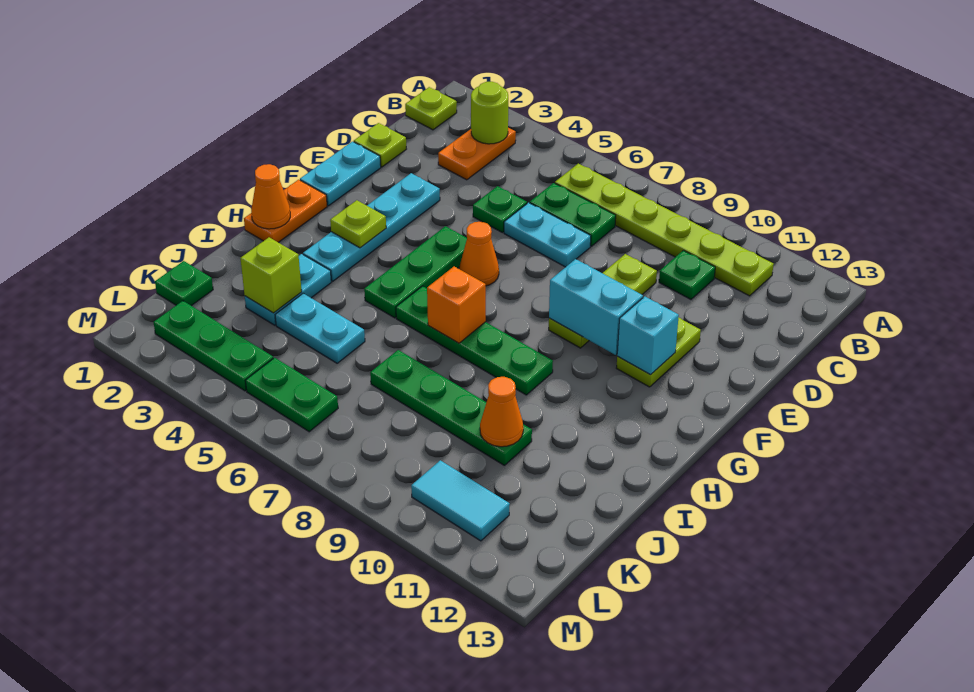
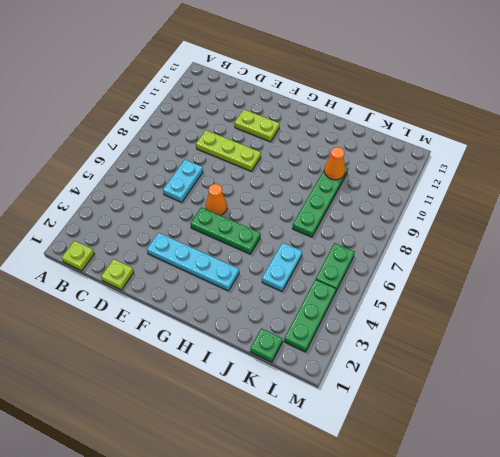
none -> orange 1x2 plate [438,128,516,180]
none -> lime 1x6 plate [555,164,774,296]
none -> green 1x2 plate [530,183,616,246]
none -> green 1x1 plate [659,250,715,299]

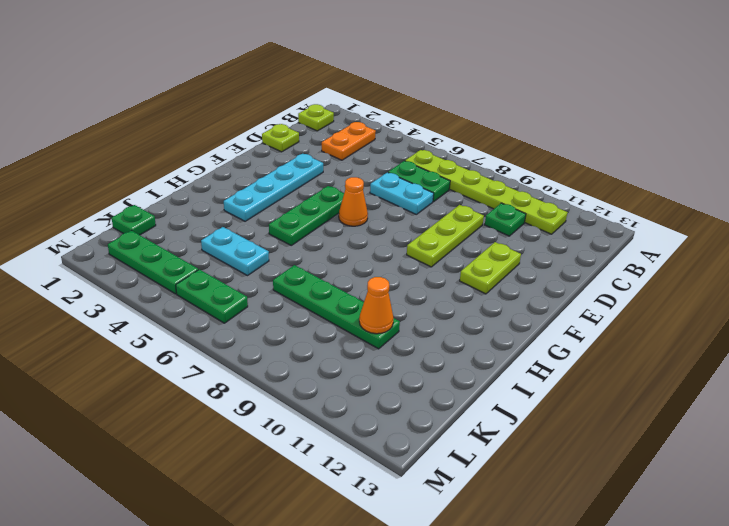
none -> green 1x1 plate [473,186,527,233]
none -> cyan 1x2 plate [300,142,381,206]
none -> orange 1x2 plate [244,180,327,242]
none -> green 1x4 plate [396,286,553,395]

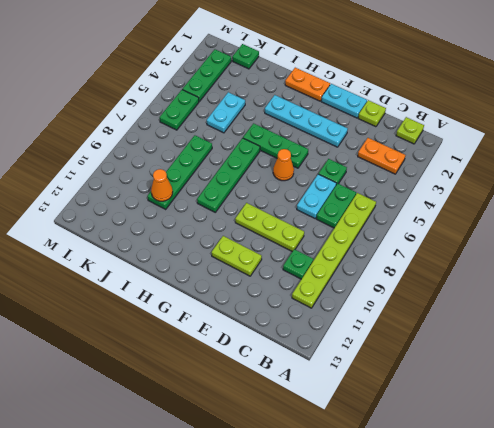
none -> cyan 1x2 plate [245,254,331,325]
none -> cyan 1x2 tile [411,460,510,541]
none -> lime 1x1 round brick [471,82,508,144]
none -> cyan 1x2 brick [549,259,643,355]

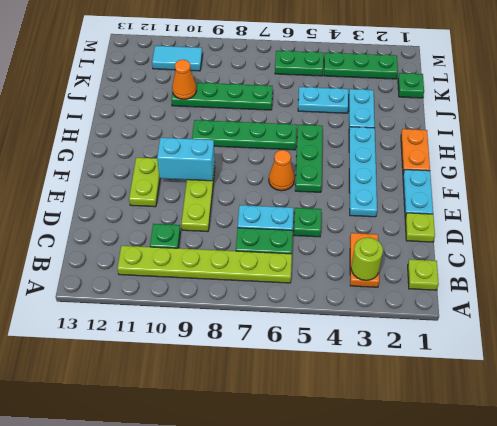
none -> cyan 1x1 brick [617,297,679,375]
none -> lime 1x1 plate [330,200,386,248]
none -> orange 1x1 cone [251,164,290,229]
none -> orange 1x1 brick [427,266,486,343]

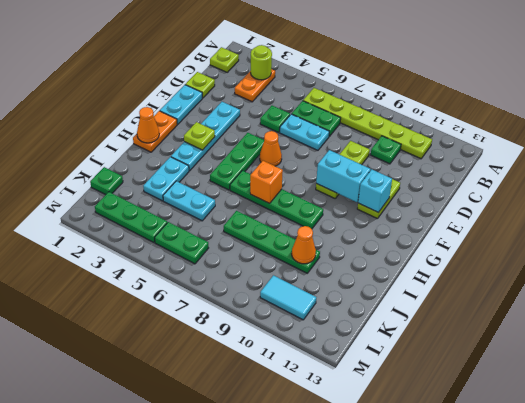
none -> lime 1x1 brick [240,237,302,313]

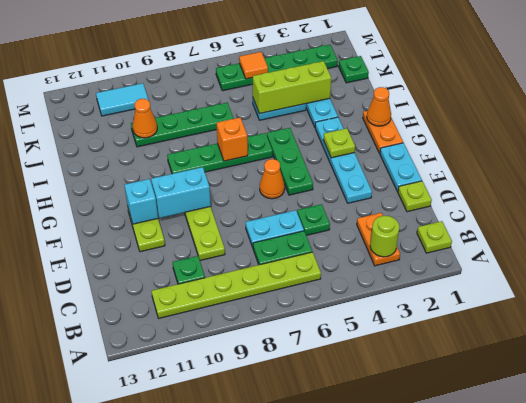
lime 1x3 brick [253,61,331,114] -> lime 1x1 brick [240,237,302,313]
orange 1x1 tile [239,52,268,79] -> none

